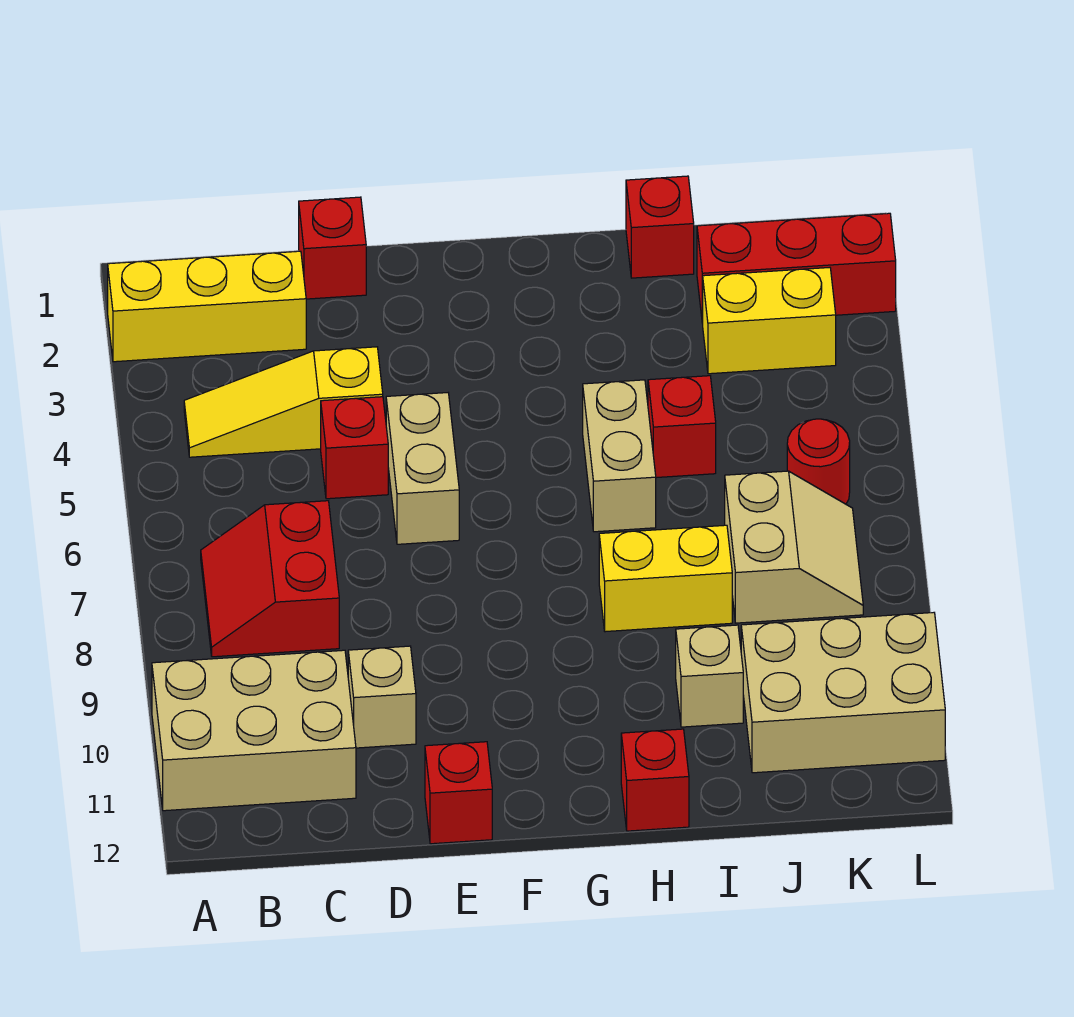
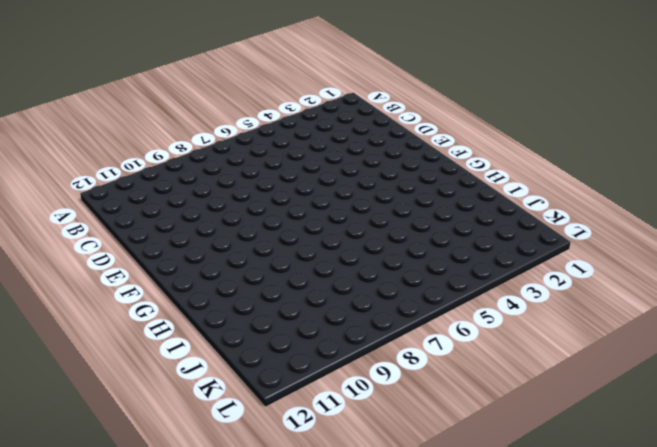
none -> yellow 1x3 brick [108,251,306,362]
none -> tan 2x3 brick [152,650,356,811]
none -> yellow 1x3 slope [184,347,383,457]

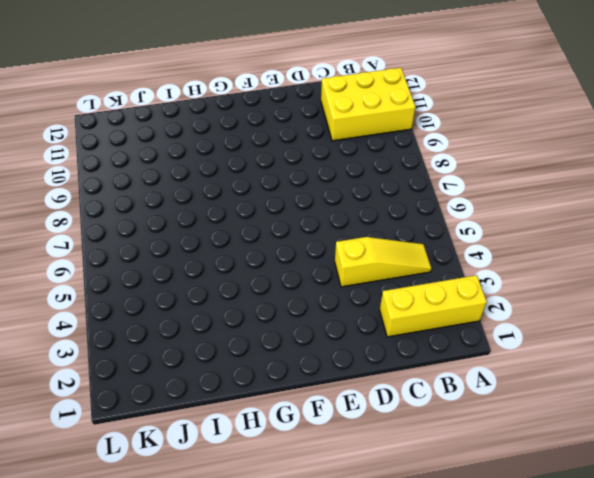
yellow 2x3 brick [321,68,415,141] -> tan 2x3 brick [152,650,356,811]
none -> red 2x2 slope [201,501,339,657]
none -> red 1x1 brick [299,197,366,299]
none -> red 1x1 brick [321,397,388,499]

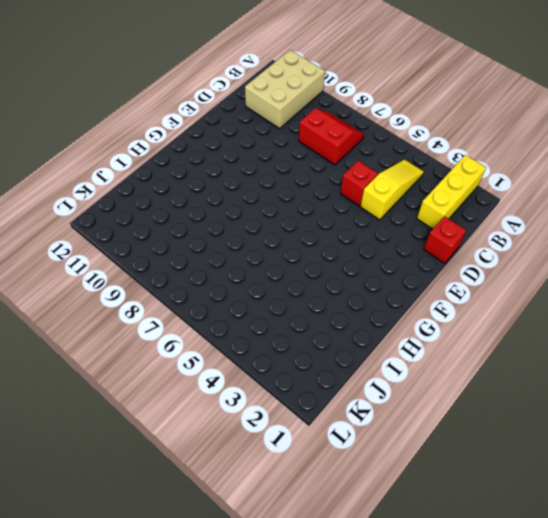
none -> tan 1x1 brick [348,646,416,748]
none -> tan 1x2 brick [386,393,459,544]
none -> red 1x1 brick [425,742,492,844]

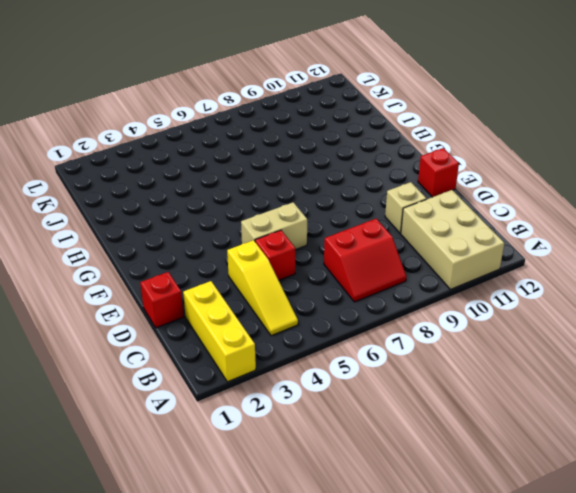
none -> tan 1x2 brick [583,380,656,532]
none -> yellow 1x2 brick [599,525,732,632]
none -> red 1x1 brick [621,729,689,831]

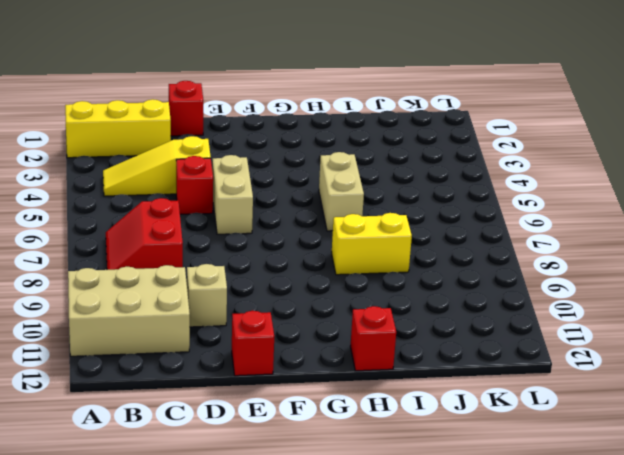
none -> red 1x1 brick [626,176,694,278]
none -> red 1x1 brick [648,376,716,478]
none -> tan 1x1 brick [676,625,743,727]

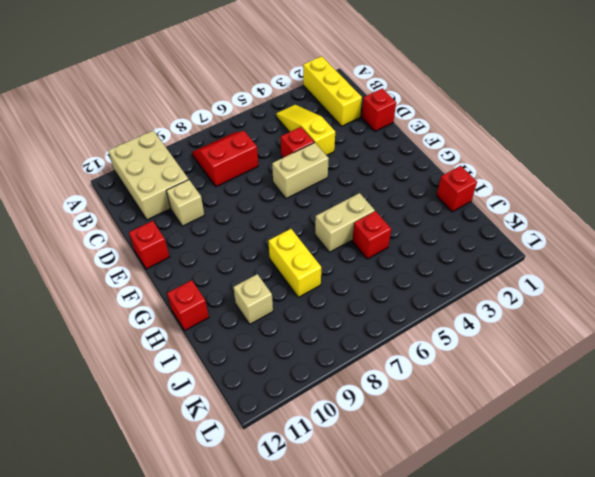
none -> red 1x3 brick [697,213,896,324]
none -> yellow 1x2 brick [703,268,836,374]
none -> tan 2x2 slope [725,471,863,623]

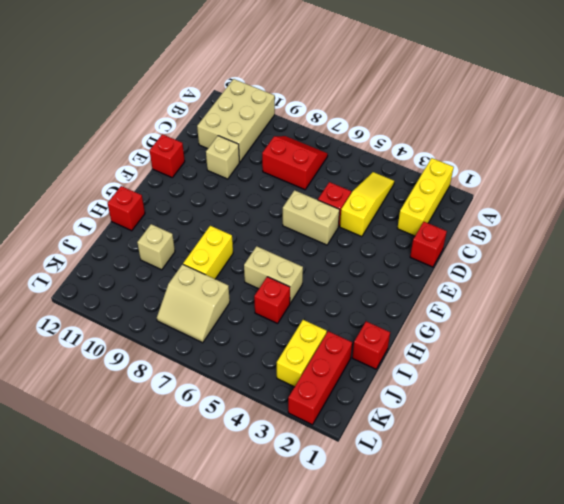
none -> tan 2x3 brick [741,613,945,773]
none -> red 1x1 round brick [787,419,850,504]

